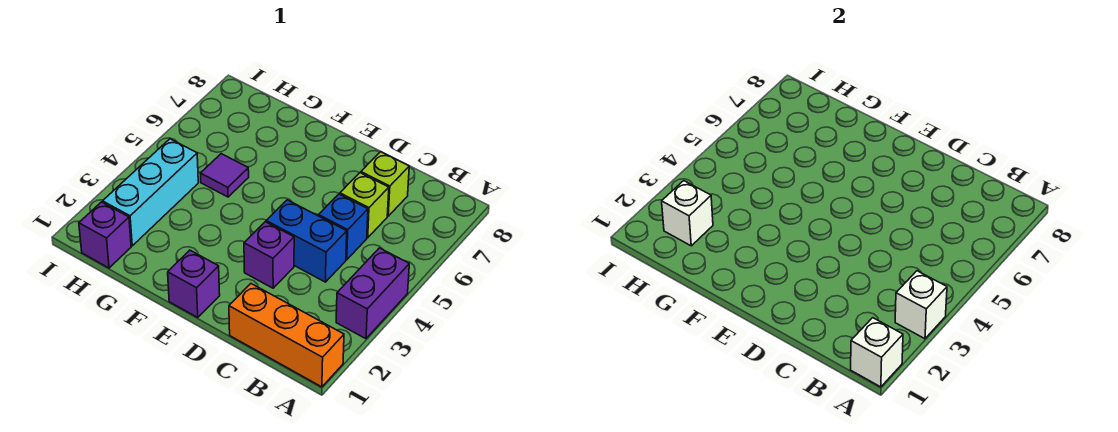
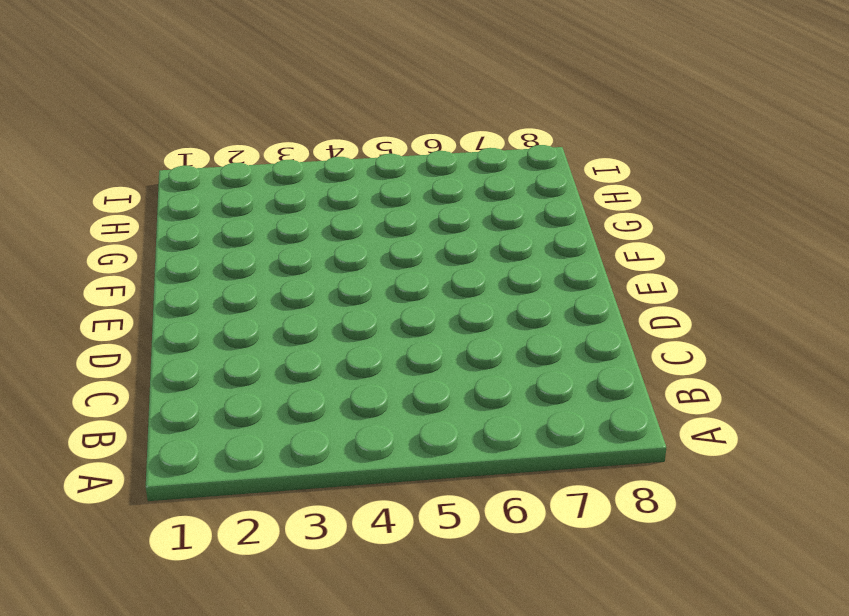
none -> orange 1x3 brick [229,284,344,387]
none -> purple 1x2 brick [336,248,409,339]
none -> blue 1x2 brick [266,200,347,282]

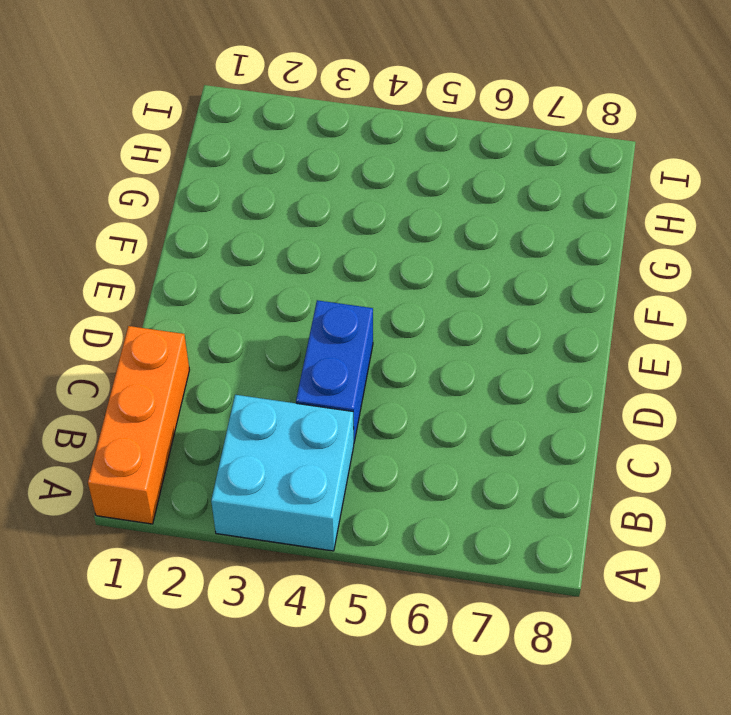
cyan 2x2 brick [211,395,354,551] -> purple 1x2 brick [336,248,409,339]
none -> blue 1x1 brick [319,194,368,260]
none -> lime 1x1 brick [340,173,389,238]
none -> lime 1x1 brick [361,152,409,216]

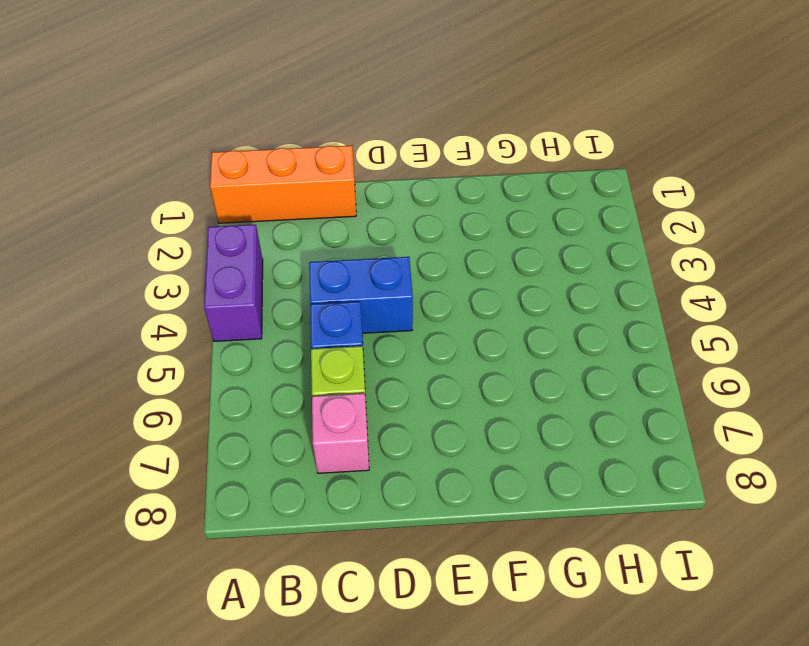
pink 1x1 brick [312,393,369,473] -> lime 1x1 brick [361,152,409,216]
none -> purple 1x1 brick [244,222,294,288]
none -> purple 1x1 brick [168,250,220,317]
none -> purple 1x1 tile [200,154,249,197]

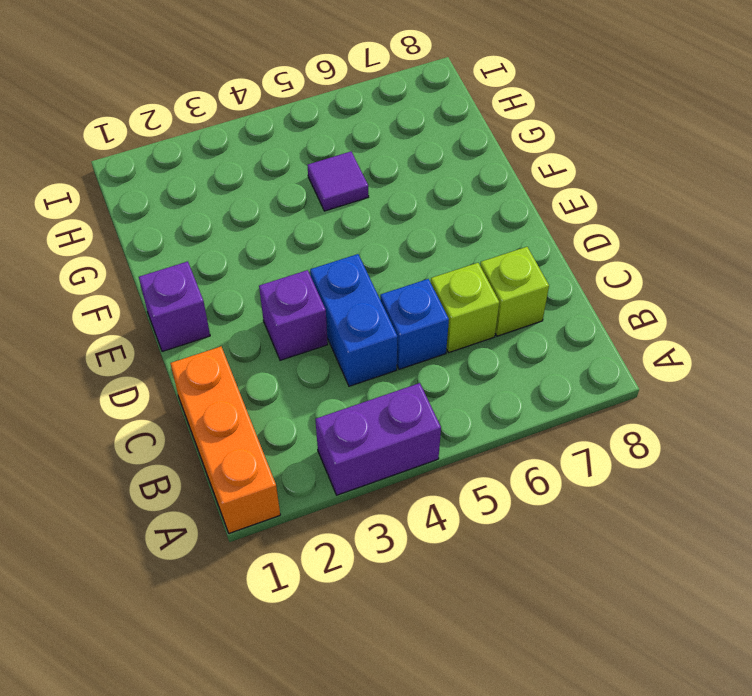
none -> purple 1x1 brick [79,202,131,268]
none -> cyan 1x3 brick [103,139,198,246]
none -> white 1x1 brick [851,318,903,387]

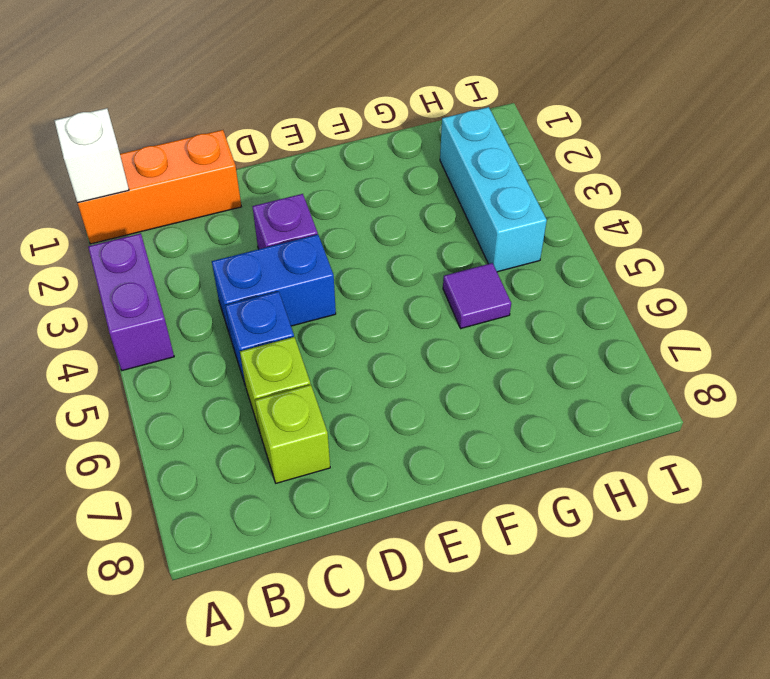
none -> purple 1x1 brick [168,250,220,317]
none -> purple 1x1 brick [79,202,131,268]
none -> white 1x1 brick [895,271,947,339]

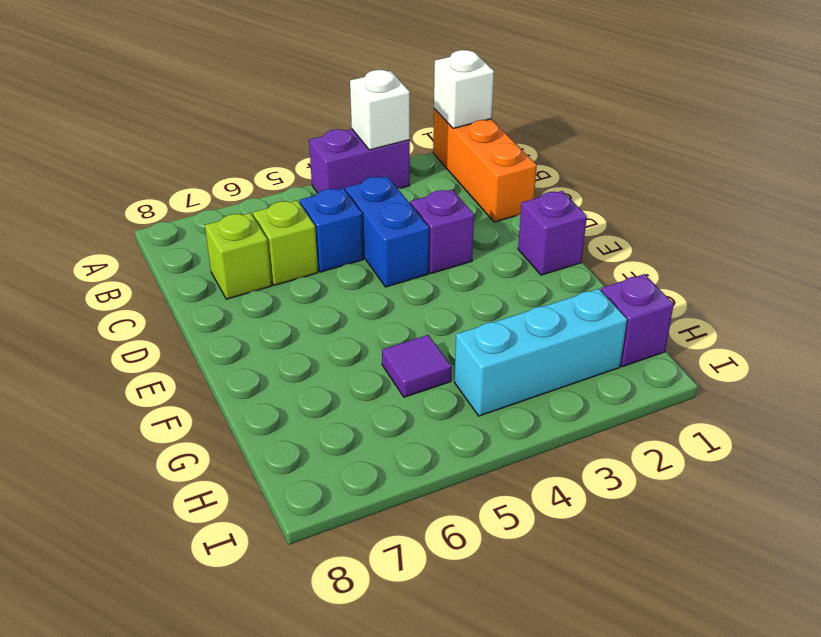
none -> white 1x1 brick [662,181,713,246]

